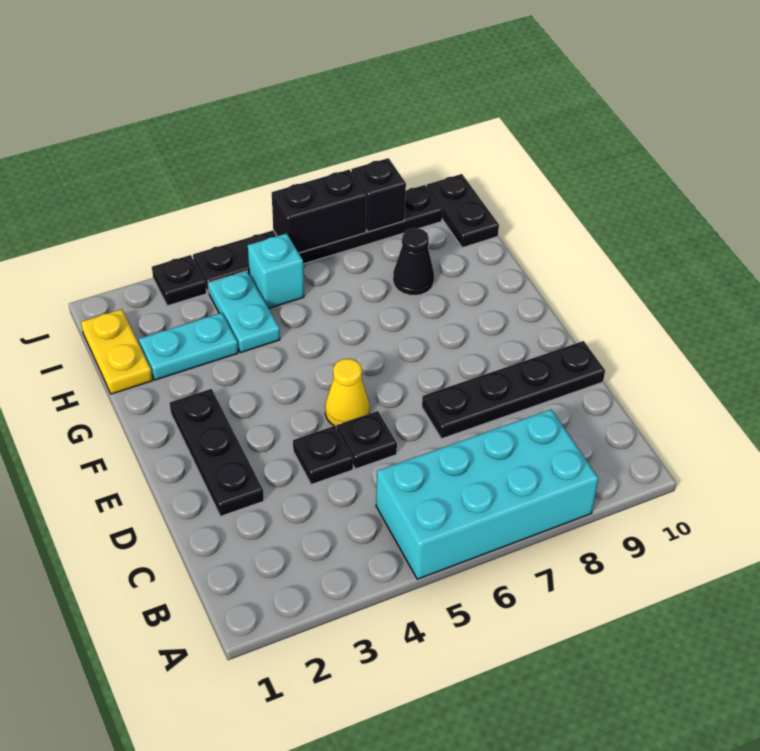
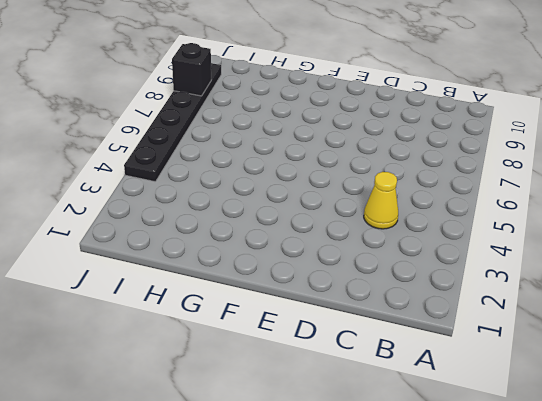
yellow 1x1 cone [364,172,398,229] -> yellow 1x1 cone moved to [325,359,370,427]
none -> cyan 2x4 brick [376,409,599,579]
none -> black 1x3 plate [170,389,264,516]
none -> black 1x1 plate [293,426,353,484]

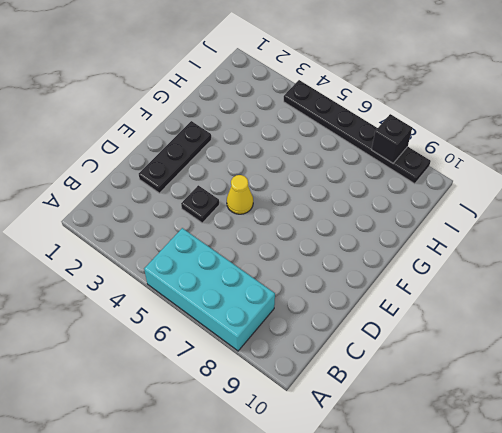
none -> black 1x1 plate [337,411,397,469]
none -> black 1x4 plate [422,341,605,439]
none -> yellow 1x2 plate [81,309,153,394]

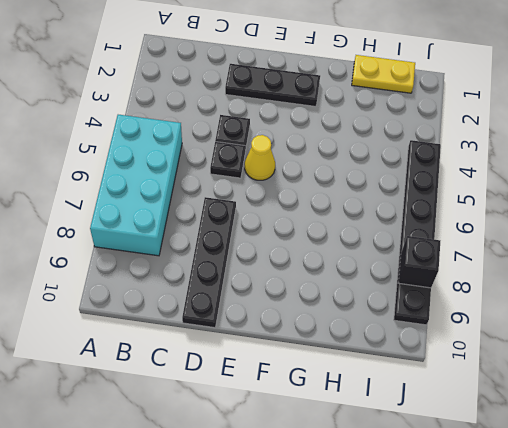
none -> cyan 1x2 plate [139,313,238,380]
none -> cyan 1x2 plate [208,271,280,353]
none -> black 1x1 cone [393,228,434,296]

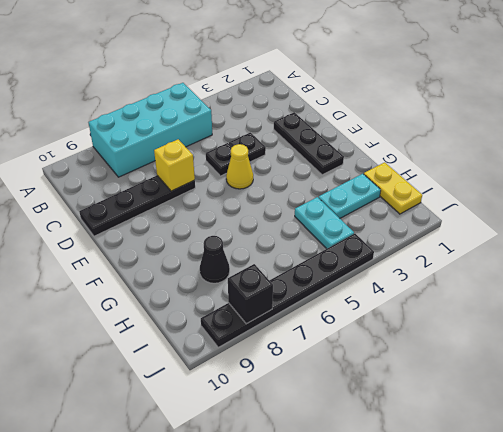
yellow 1x1 brick [154,139,195,191] -> none
none -> cyan 1x1 brick [248,233,304,308]
none -> black 1x2 plate [427,174,499,248]
none -> black 1x1 plate [152,255,206,306]

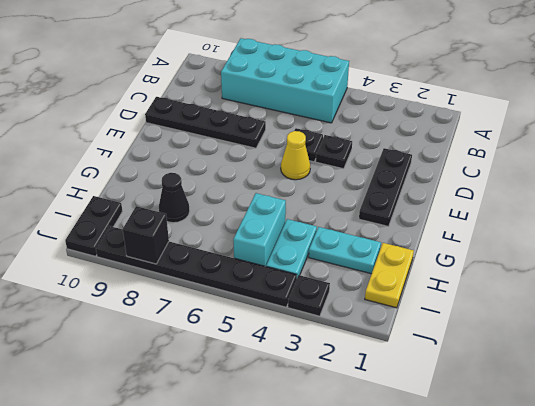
cyan 1x2 brick [233,193,286,266] -> cyan 1x1 brick [248,233,304,308]
none -> black 1x2 brick [272,170,366,253]

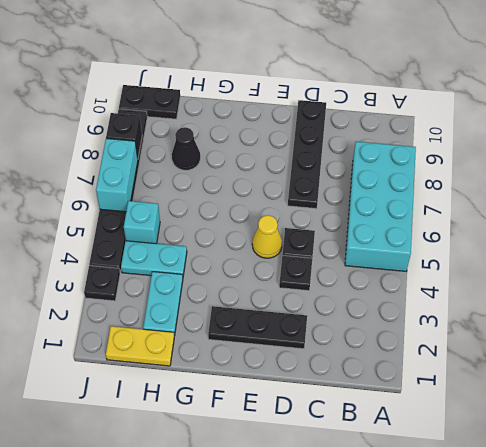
cyan 1x2 brick [96,139,138,212] -> black 1x2 brick [272,170,366,253]

